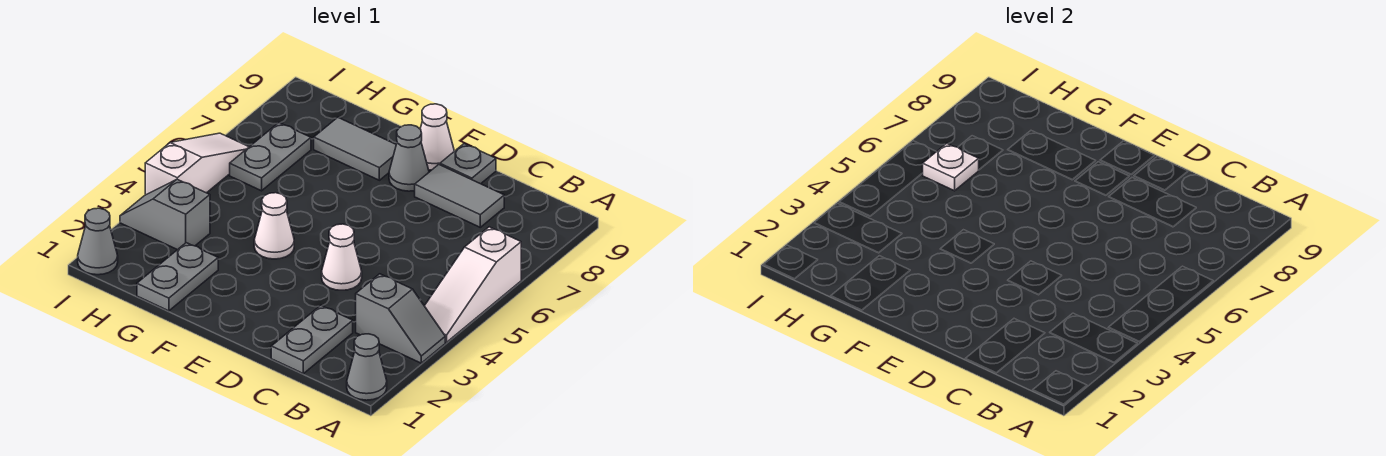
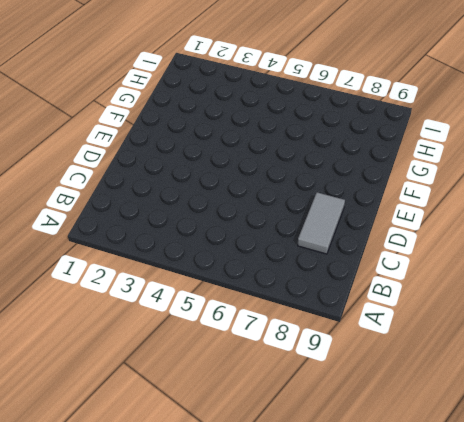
none -> grey 1x1 cone [347,334,387,400]
none -> grey 1x2 slope [356,274,445,363]
none -> white 1x3 slope [425,227,521,342]

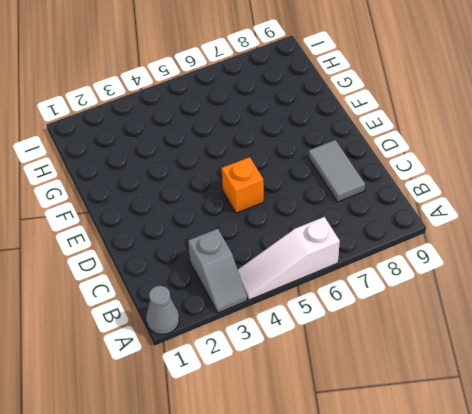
orange 1x1 brick [222,157,264,213] -> none
none -> grey 1x2 plate [271,306,353,374]
none -> white 1x1 cone [322,224,362,290]
none -> grey 1x1 plate [440,144,496,184]

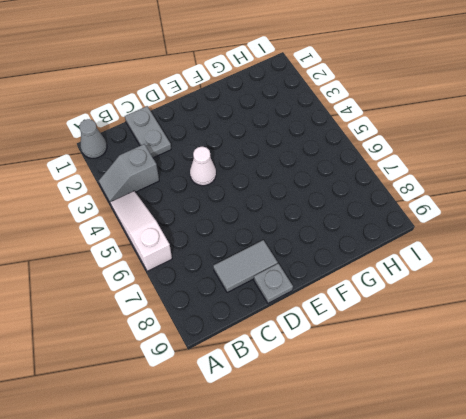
none -> grey 1x1 cone [389,125,429,191]
none -> white 1x1 cone [420,104,454,170]
none -> white 1x1 cone [254,193,294,259]

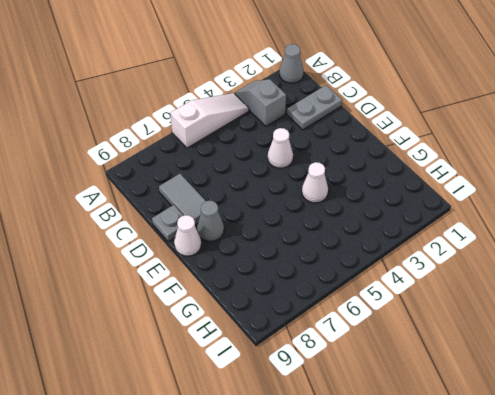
none -> grey 1x2 tile [314,118,396,180]
none -> grey 1x2 plate [137,243,218,311]
none -> grey 1x2 slope [120,179,210,250]

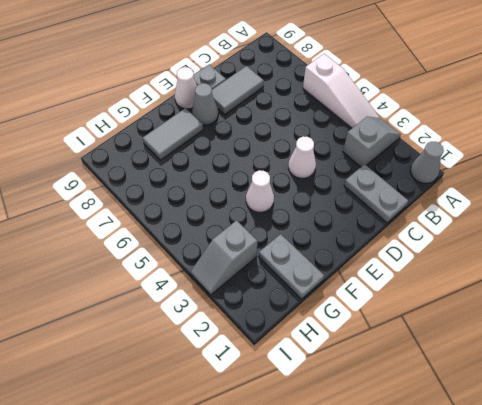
none -> grey 1x2 plate [230,123,311,191]
none -> grey 1x1 cone [78,208,118,275]
none -> white 1x3 slope [145,133,249,195]

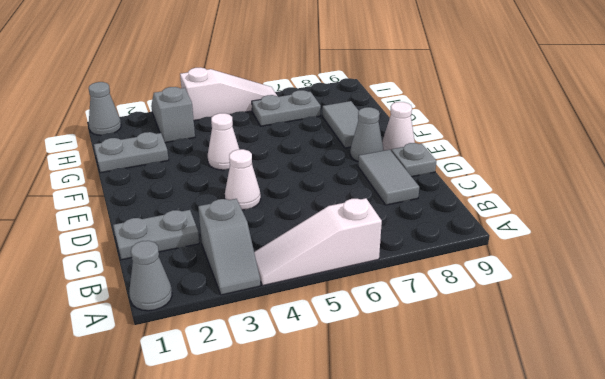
none -> white 1x1 plate [923,143,979,191]

